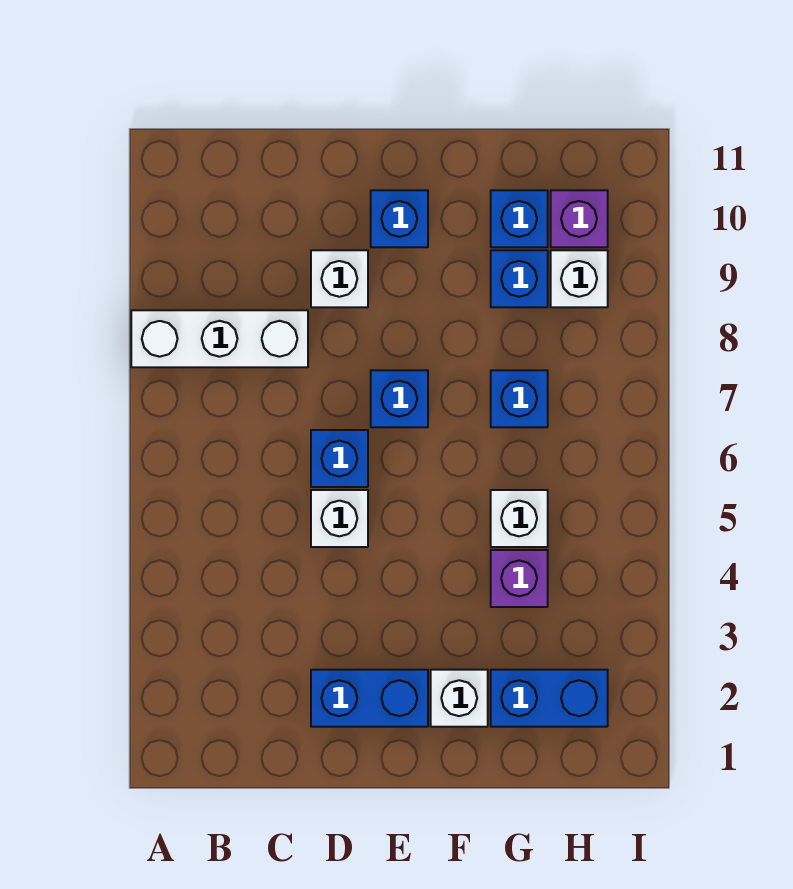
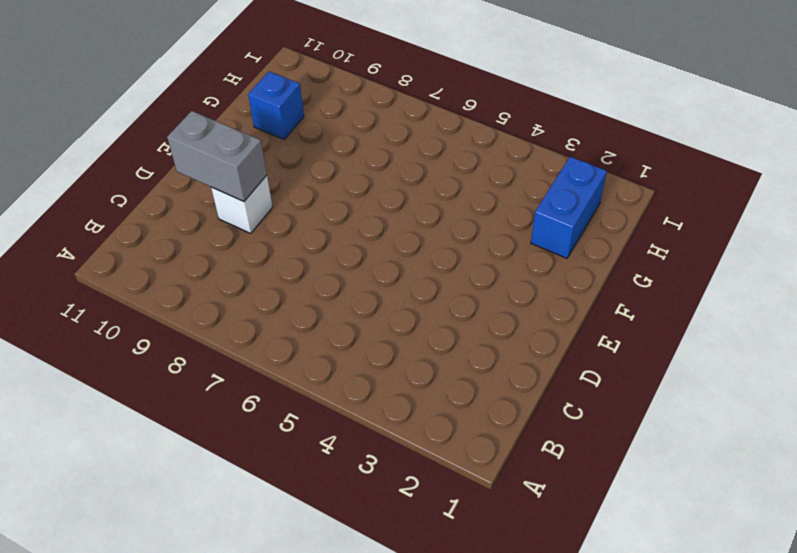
grey 1x2 brick [167,111,267,202] -> none
none -> white 1x3 brick [131,310,308,367]
none -> blue 1x2 brick [311,670,428,727]
none -> white 1x1 brick [311,490,368,547]

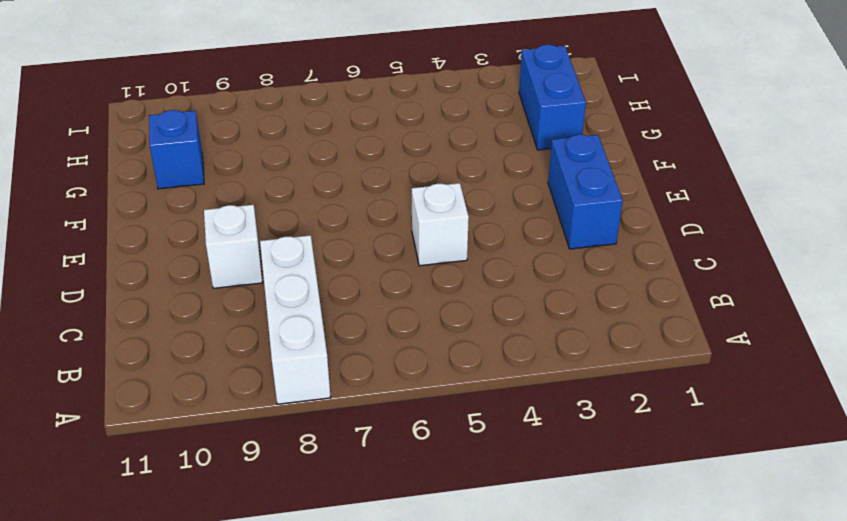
none -> blue 1x1 brick [311,430,368,487]
none -> blue 1x1 brick [371,370,428,427]
none -> blue 1x1 brick [371,190,428,247]

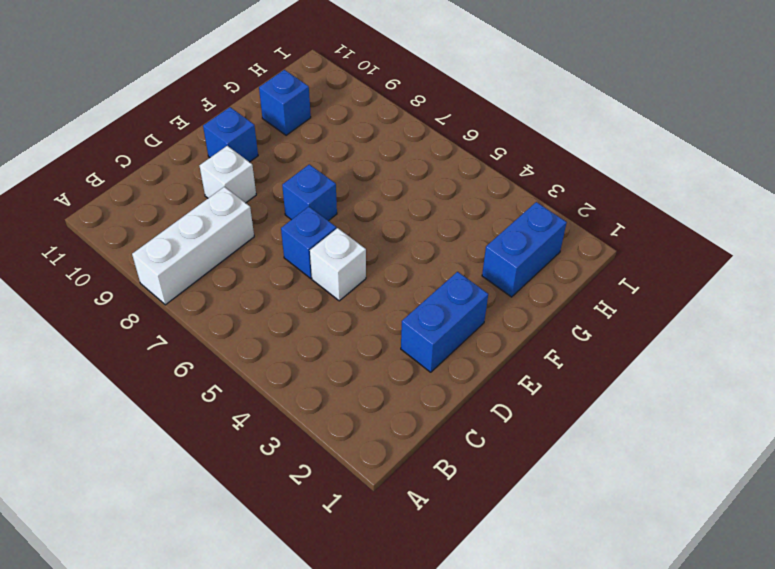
none -> white 1x1 brick [431,670,488,727]
none -> purple 1x1 brick [491,550,548,607]
none -> white 1x1 brick [491,490,548,547]

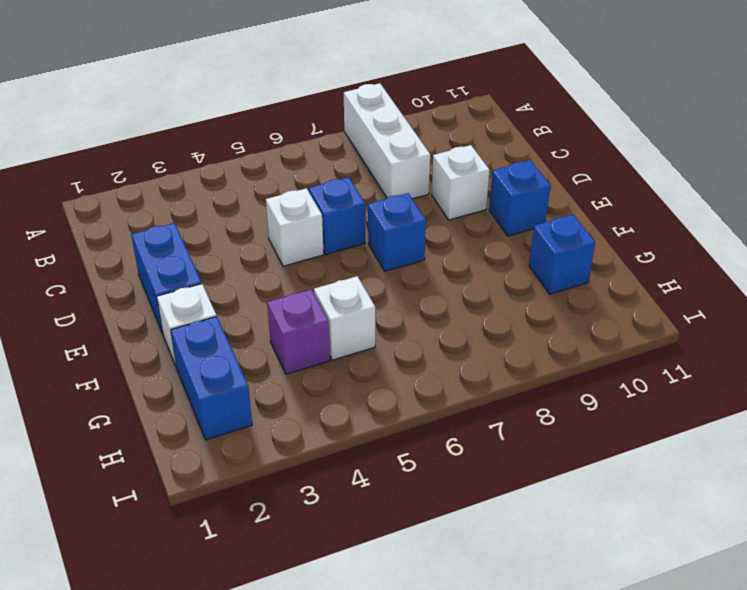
none -> blue 1x1 brick [491,370,548,427]
none -> blue 1x1 brick [491,250,548,307]
none -> white 1x1 brick [551,250,608,307]

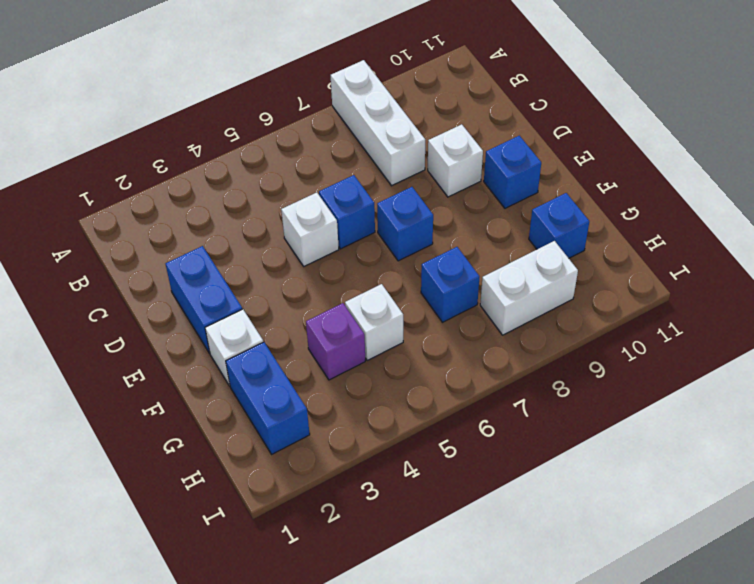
white 1x2 brick [480,241,578,335] -> white 1x1 brick [551,250,608,307]
none -> blue 1x1 brick [491,250,548,307]
none -> purple 1x1 brick [551,190,608,247]

